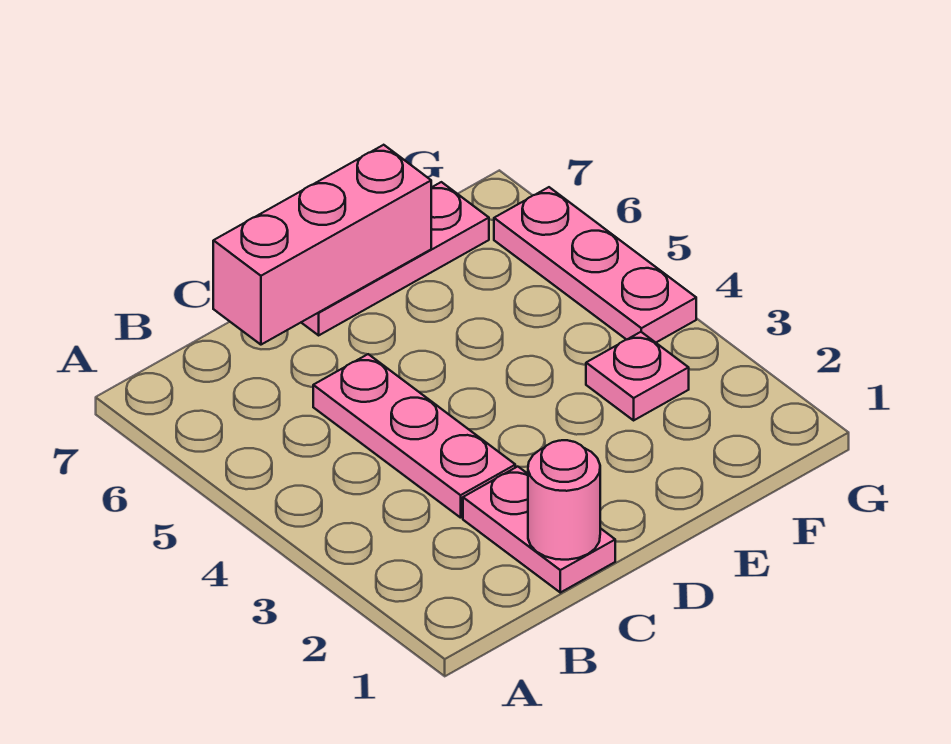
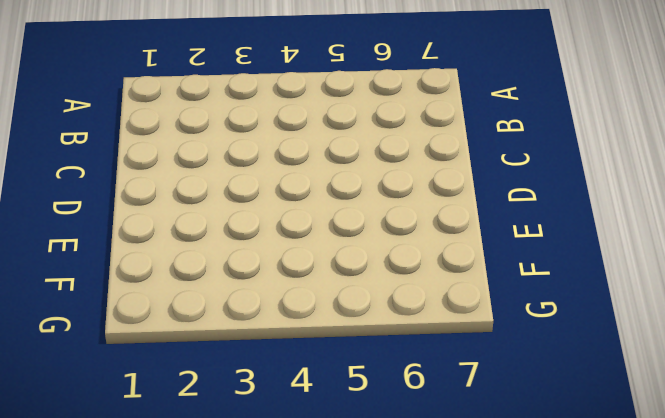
none -> pink 1x2 plate [463,467,615,593]
none -> pink 1x3 plate [313,354,515,518]

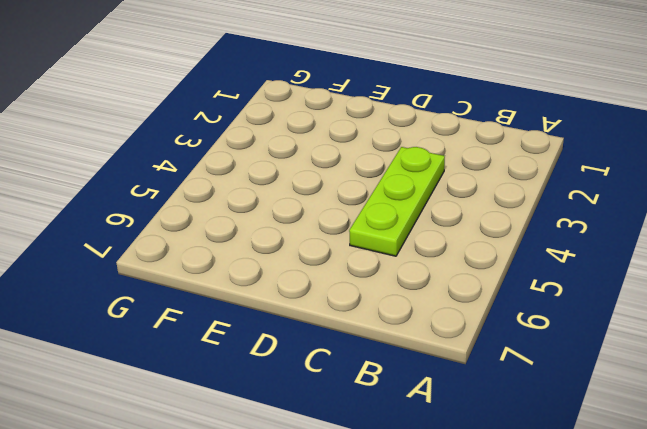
lime 1x3 plate [349,147,445,256] -> pink 1x3 plate [313,354,515,518]
none -> pink 1x2 plate [463,467,615,593]
none -> pink 1x3 plate [301,182,489,335]

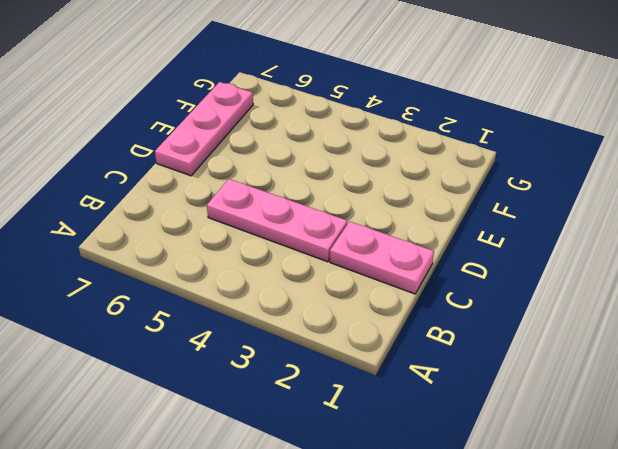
none -> pink 1x1 plate [586,332,689,420]
none -> pink 1x3 plate [494,187,696,343]

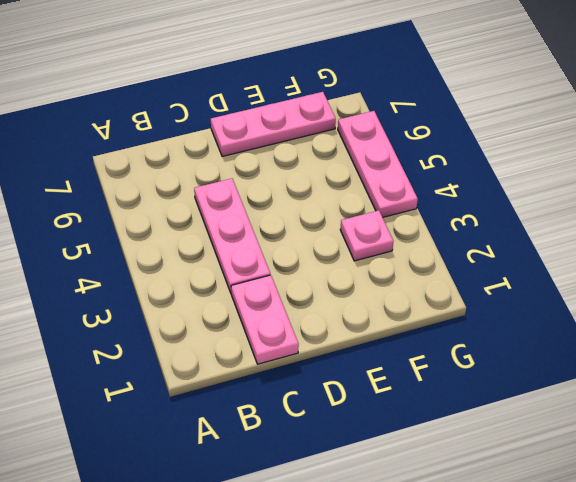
none -> pink 1x1 round brick [528,440,600,560]
none -> pink 1x3 brick [213,145,431,345]

